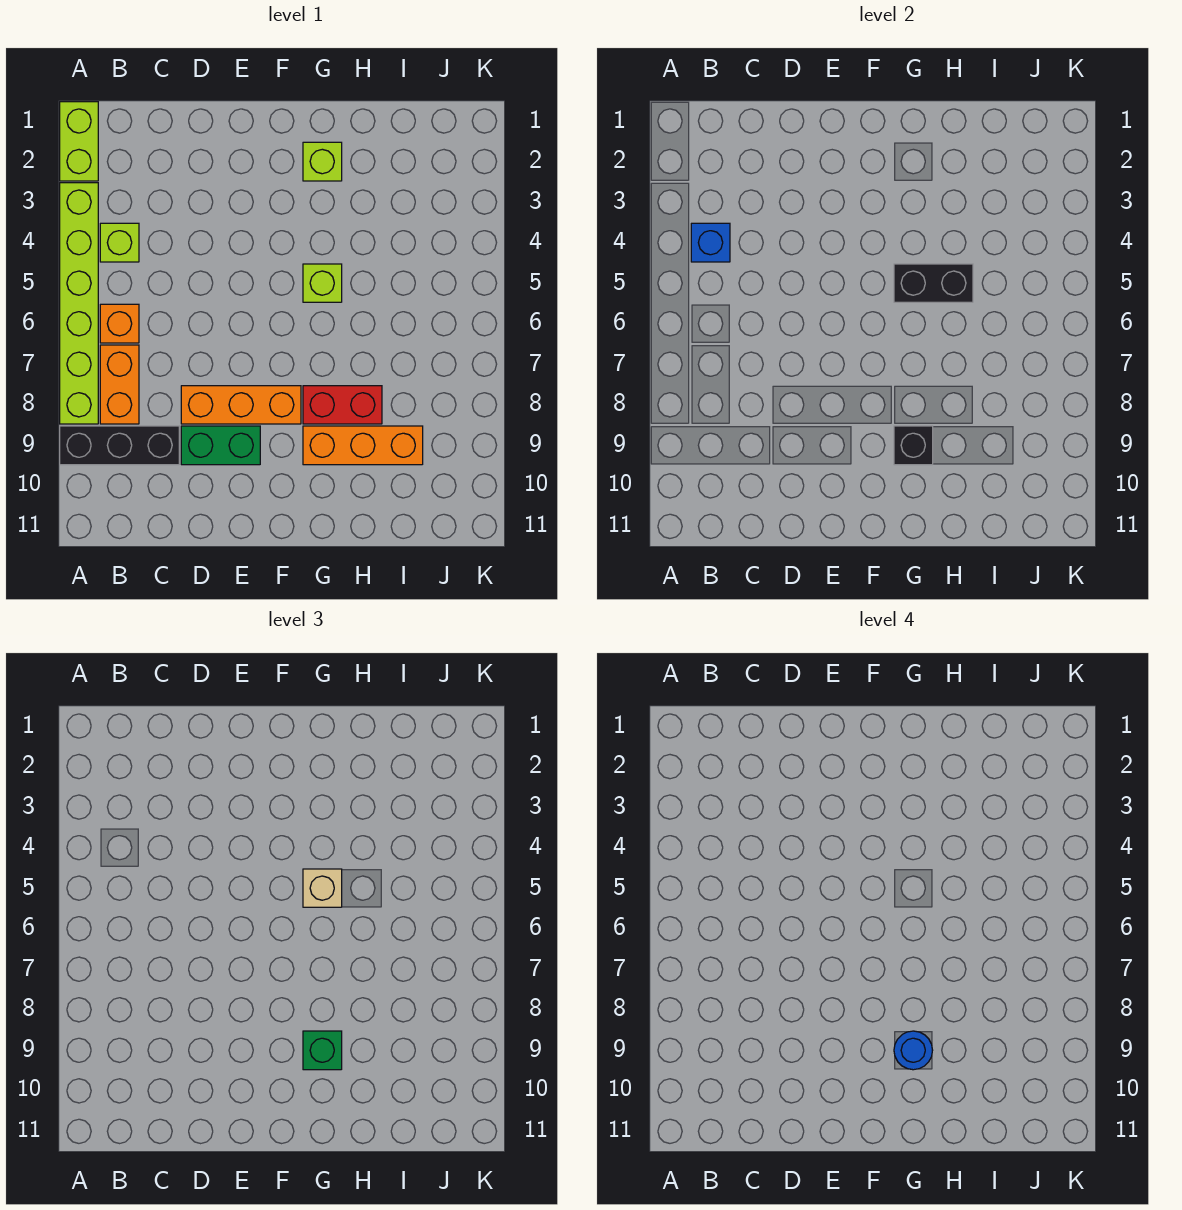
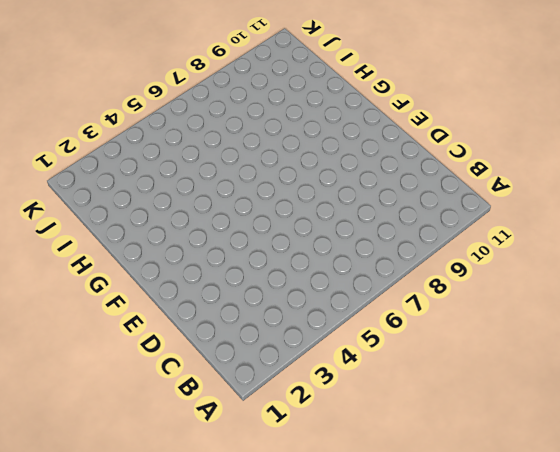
none -> lime 1x2 brick [60,102,98,181]
none -> lime 1x6 brick [60,183,98,424]
none -> black 1x3 brick [60,426,179,465]

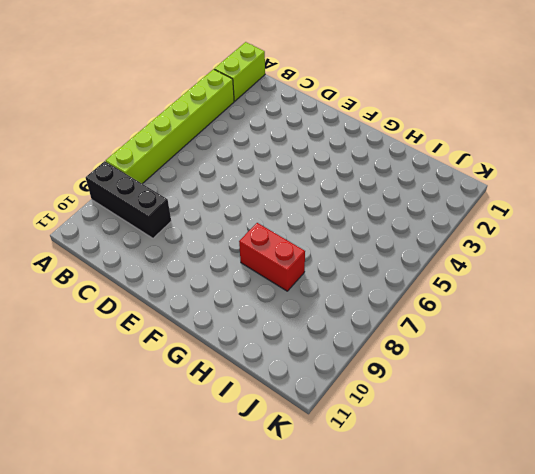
none -> lime 1x1 brick [100,223,139,262]
none -> orange 1x1 brick [100,304,139,343]
none -> orange 1x2 brick [100,345,139,424]

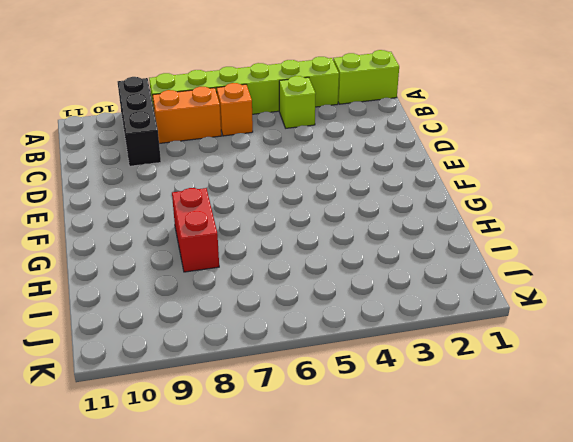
none -> orange 1x3 brick [181,386,301,424]
none -> green 1x2 brick [181,426,260,465]
none -> lime 1x1 brick [303,142,342,181]

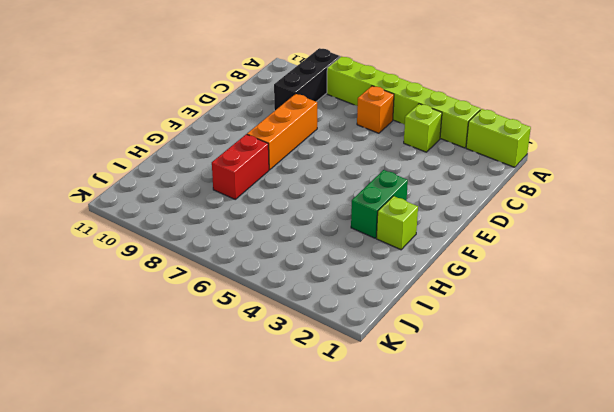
green 1x2 brick [351,170,408,238] -> green 1x2 brick moved to [181,426,260,465]
none -> orange 1x2 brick [100,345,139,424]
none -> lime 1x1 brick [303,264,342,302]
none -> orange 1x3 brick [303,426,423,465]

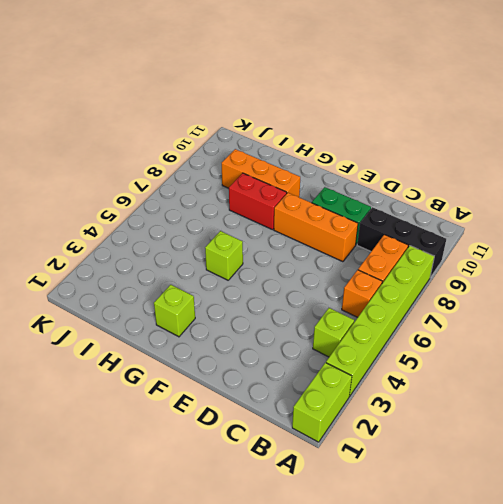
none -> blue 1x1 brick [691,223,730,262]
none -> black 1x2 brick [894,264,973,302]
none -> black 1x1 brick [894,426,933,465]

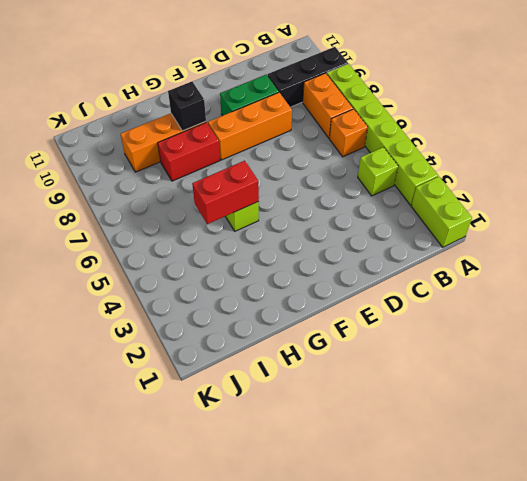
red 1x2 brick [192,161,259,224] -> black 1x2 brick [894,264,973,302]
none -> lime 1x1 brick [303,142,342,181]
none -> blue 1x1 brick [691,223,730,262]
none -> tan 1x1 brick [303,869,342,907]

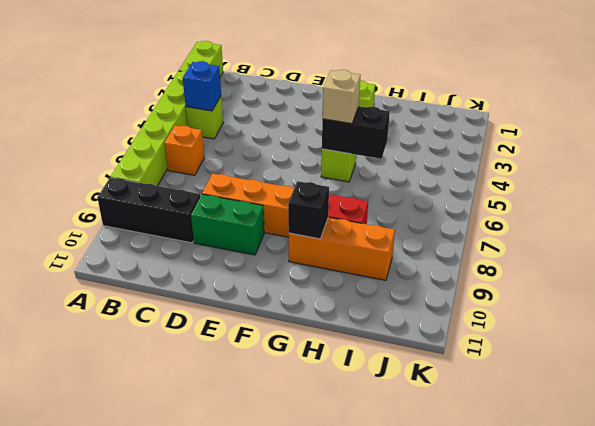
none -> orange 1x2 brick [100,345,139,424]
none -> green 1x1 brick [303,1031,342,1070]
none -> blue 1x1 round brick [894,1031,933,1070]

